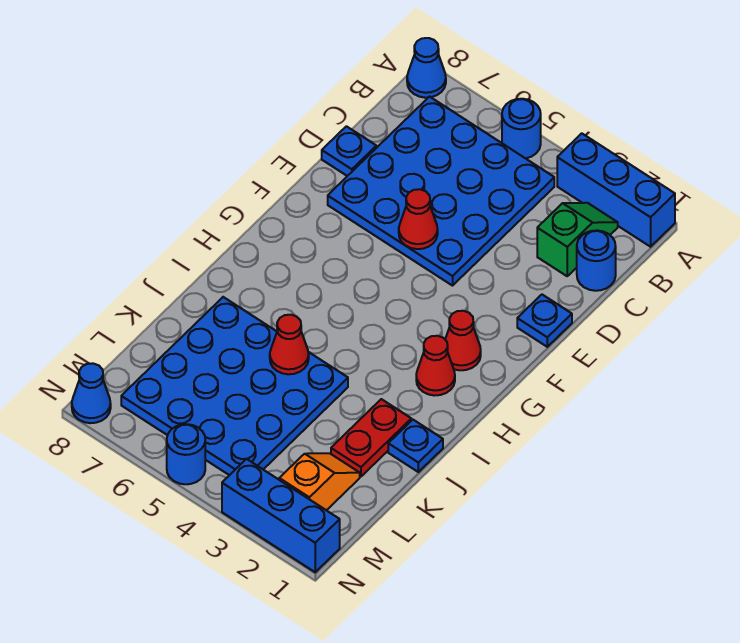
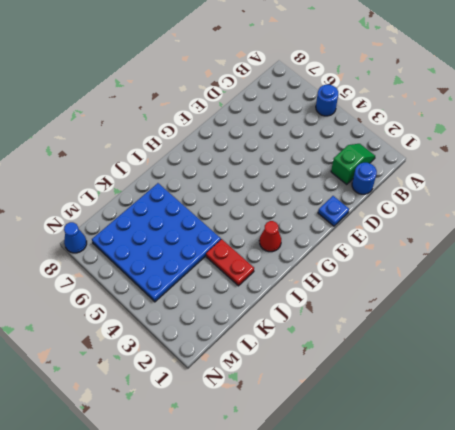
red 1x2 plate [206,239,254,286] -> red 1x2 plate turned to [331,399,411,477]
none -> blue 1x3 brick [557,133,675,247]
none -> blue 1x1 cone [407,38,446,98]
none -> blue 4x4 plate [328,97,554,286]

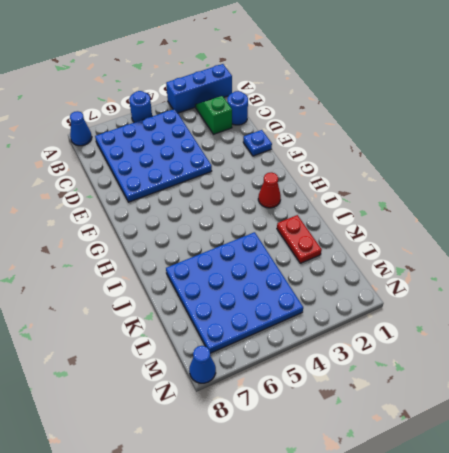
none -> blue 1x1 plate [322,126,376,176]
none -> red 1x1 cone [445,311,481,370]
none -> blue 1x1 plate [388,420,443,472]

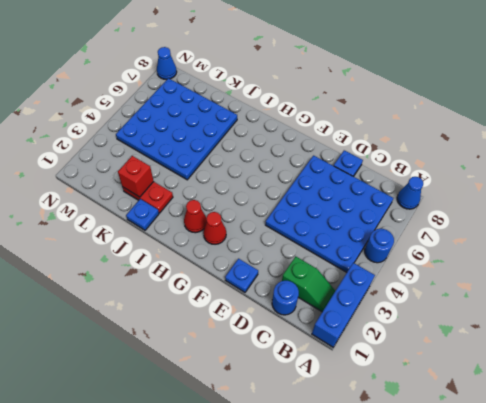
red 1x1 brick [118,156,154,197] -> none
none -> orange 1x2 slope [279,453,360,510]
none -> blue 1x3 brick [222,459,340,572]
none -> blue 1x1 round brick [167,424,205,484]

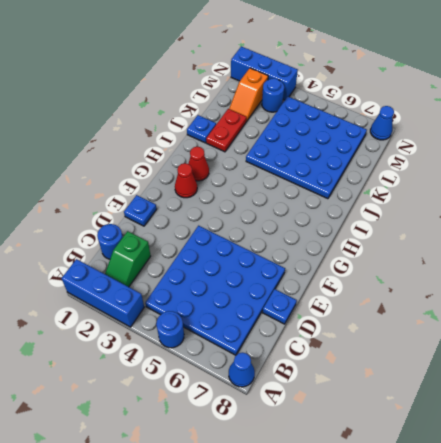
blue 1x1 round brick [262,78,284,112] -> blue 1x1 round brick moved to [167,424,205,484]
none -> red 1x1 cone [399,189,438,249]
none -> red 1x1 cone [270,315,309,374]

